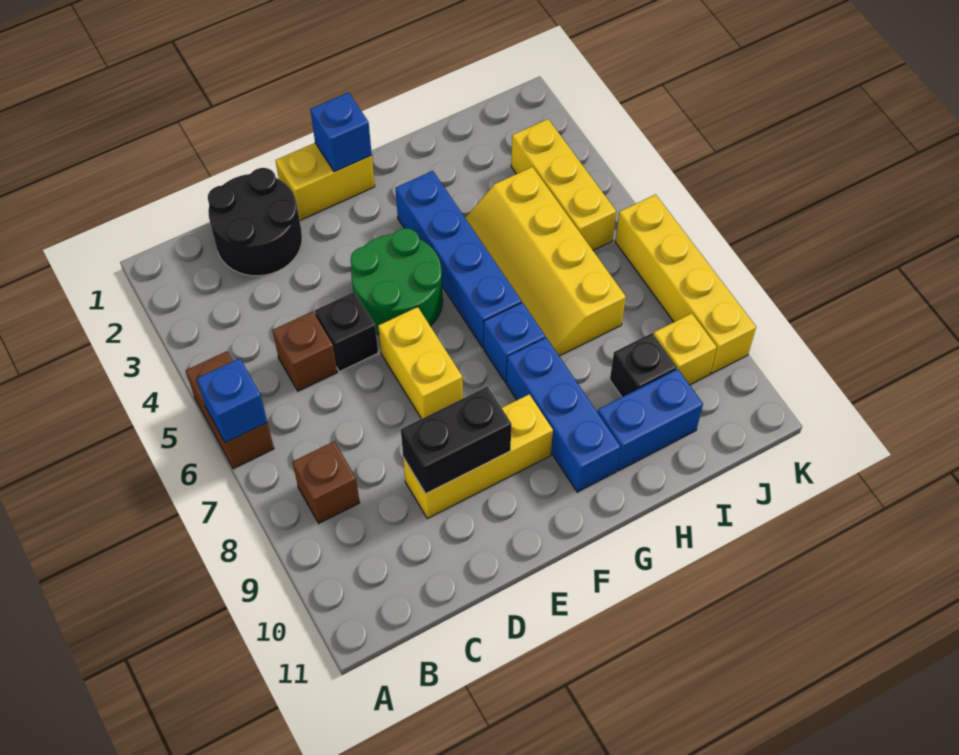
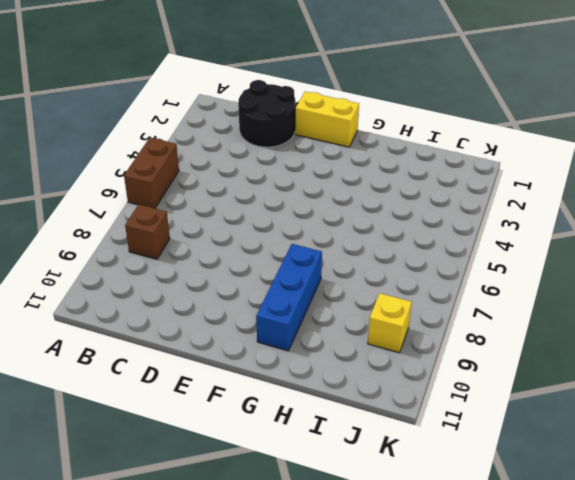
none -> brown 1x1 brick [273,311,337,391]
none -> black 1x1 brick [315,292,378,372]
none -> yellow 1x3 brick [403,394,553,519]

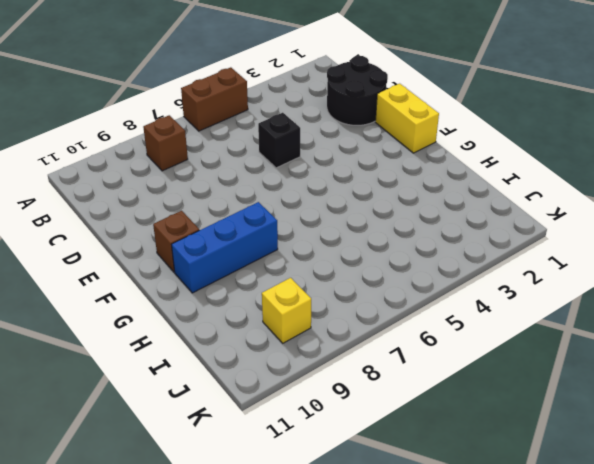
brown 1x1 brick [153,211,199,272] -> brown 1x1 brick moved to [273,311,337,391]
none -> yellow 1x3 brick [403,394,553,519]
none -> green 2x2 round brick [351,228,443,334]
none -> yellow 1x2 brick [378,307,463,419]

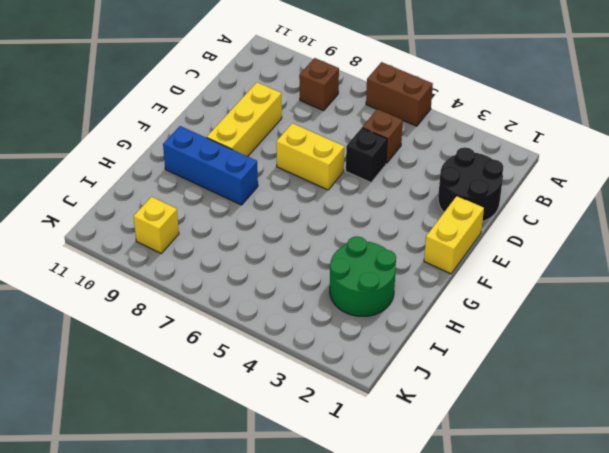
green 2x2 round brick [330,236,396,316] -> green 2x2 round brick moved to [351,228,443,334]
none -> blue 1x4 brick [396,171,521,347]
none -> blue 1x1 brick [484,303,545,382]
none -> yellow 2x4 slope [465,167,626,356]

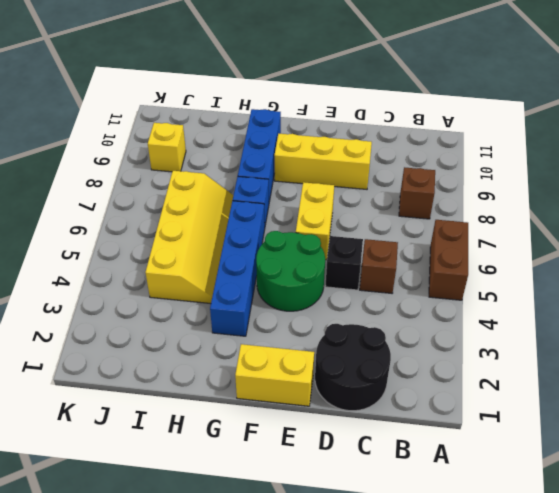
none -> blue 1x2 brick [598,369,703,471]
none -> black 1x1 brick [610,333,677,397]
none -> yellow 1x3 brick [511,119,616,250]

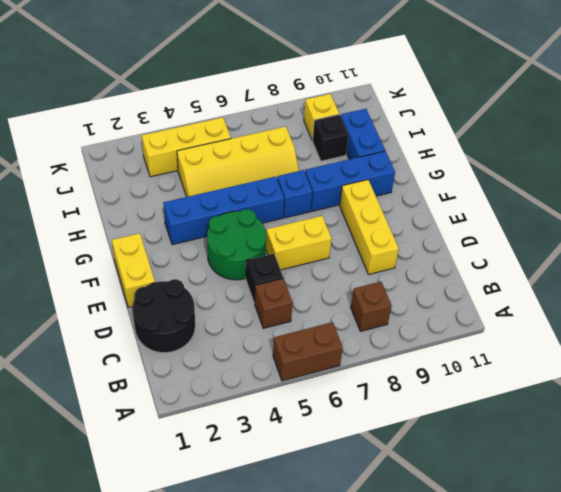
none -> yellow 1x4 brick [615,194,756,373]
none -> blue 1x1 brick [197,358,267,443]
none -> black 1x2 brick [401,387,511,493]

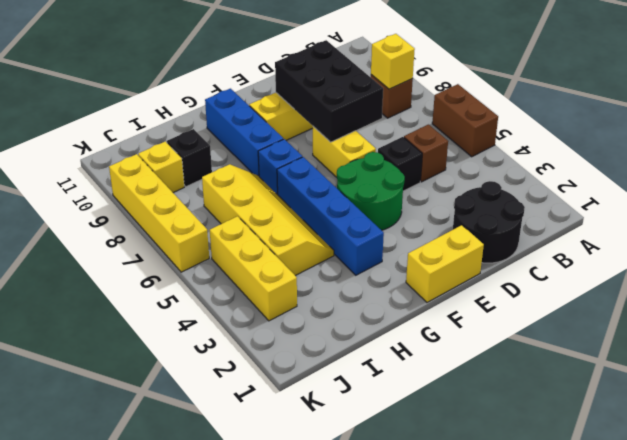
yellow 1x1 brick [371,34,415,89] -> none
black 2x3 brick [275,40,383,142] -> black 1x2 brick [401,387,511,493]
none -> blue 1x2 brick [598,369,703,471]
none -> blue 1x1 brick [197,358,267,443]
none -> blue 1x1 brick [310,92,372,172]

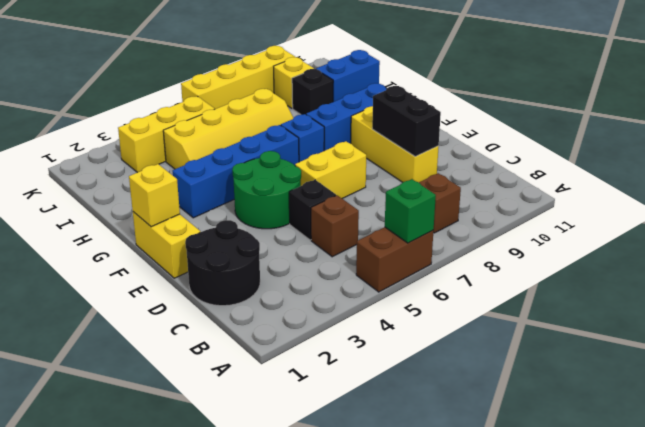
green 1x1 brick [385,179,436,243] -> blue 1x1 brick [197,358,267,443]
yellow 1x1 brick [129,164,180,227] -> blue 1x1 brick [310,92,372,172]
blue 1x2 brick [316,50,380,102] -> blue 1x2 brick turned to [598,369,703,471]

